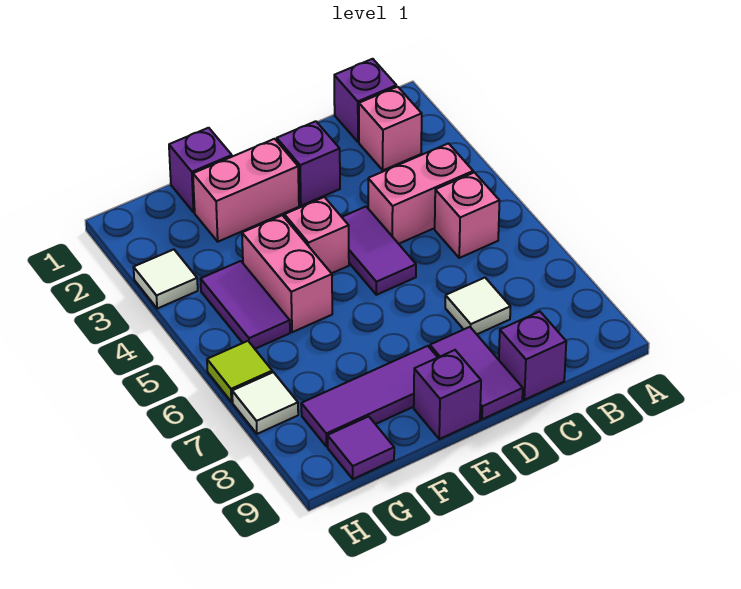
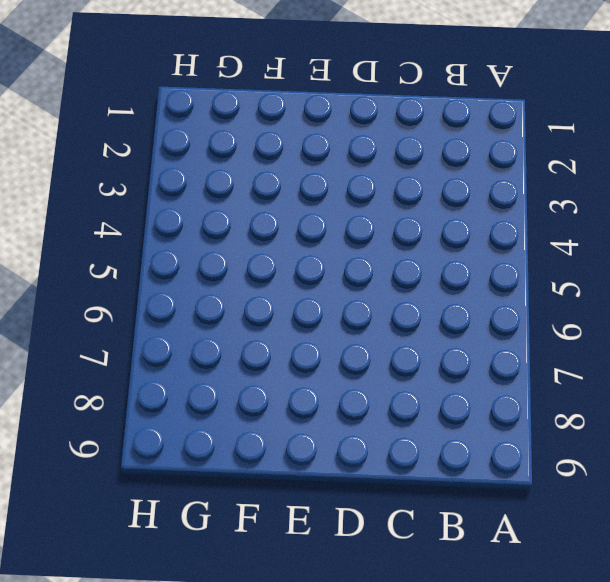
none -> purple 1x1 brick [334,59,396,142]
none -> pink 1x1 brick [359,87,422,170]
none -> pink 1x2 brick [368,143,473,244]

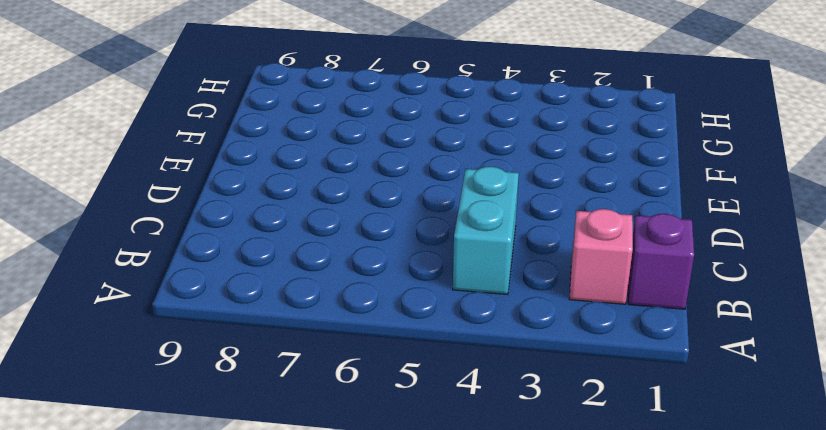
cyan 1x2 brick [453,167,519,295] -> pink 1x2 brick [368,143,473,244]
none -> pink 1x1 brick [435,172,500,258]
none -> white 1x1 tile [445,278,510,334]
none -> purple 1x1 brick [499,312,566,400]

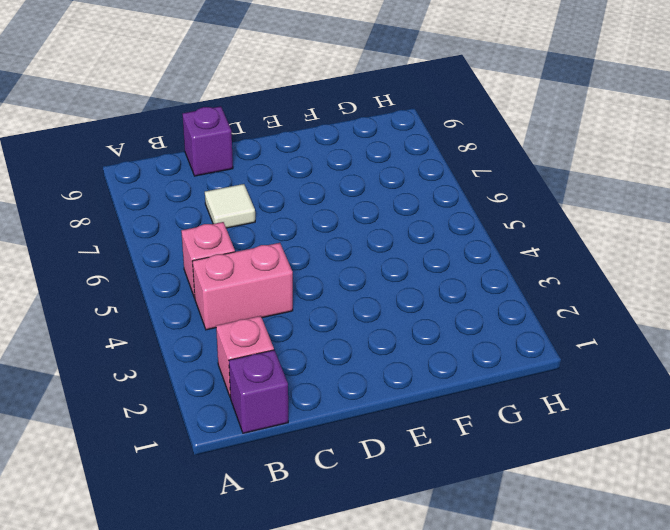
none -> purple 1x1 brick [276,121,340,206]
none -> purple 1x2 tile [342,207,416,295]
none -> purple 1x2 tile [430,327,523,419]

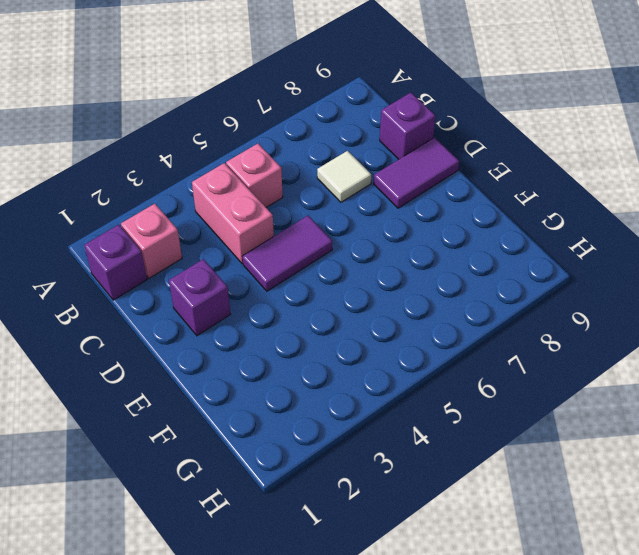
none -> pink 1x2 brick [193,139,299,242]
none -> pink 1x1 brick [284,197,349,273]
none -> purple 1x3 tile [301,346,438,446]

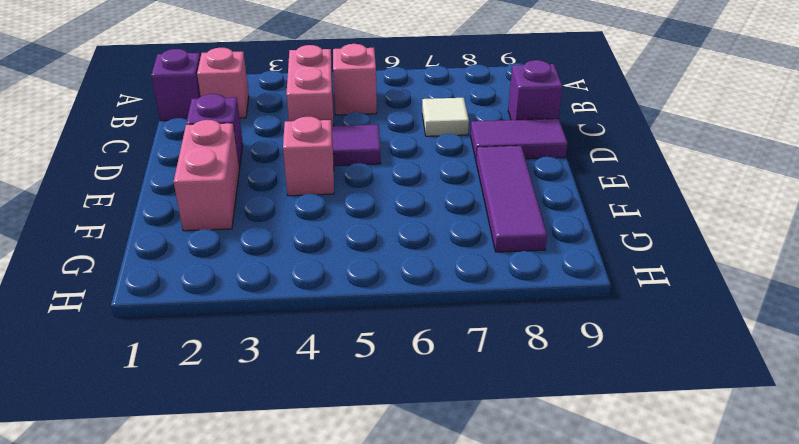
none -> purple 1x1 brick [414,350,481,439]
none -> purple 1x1 brick [169,128,232,212]
none -> pink 1x2 brick [242,215,332,332]

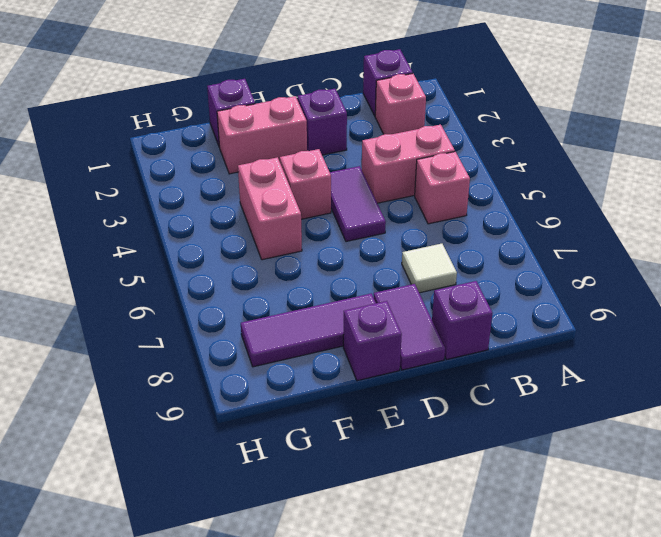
none -> purple 1x2 tile [200,261,290,349]
none -> purple 1x1 tile [327,416,394,479]
none -> white 1x1 tile [133,250,198,309]

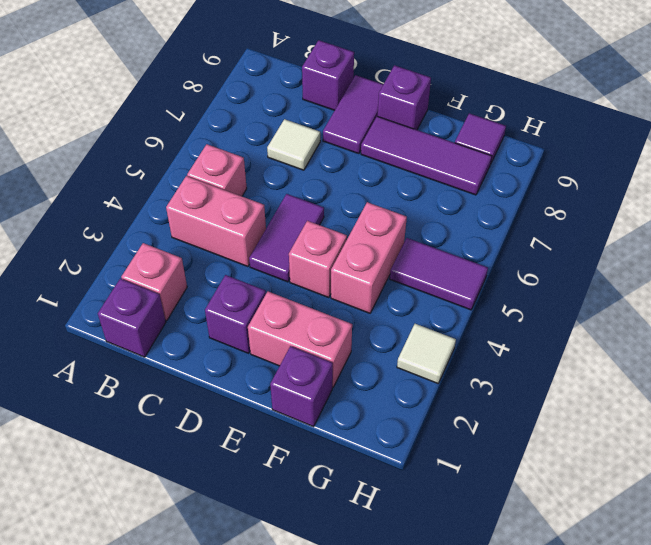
purple 1x2 tile [390,238,488,310] -> purple 1x2 tile turned to [200,261,290,349]
none -> lime 1x1 tile [207,341,272,402]
none -> white 1x1 tile [232,372,298,434]

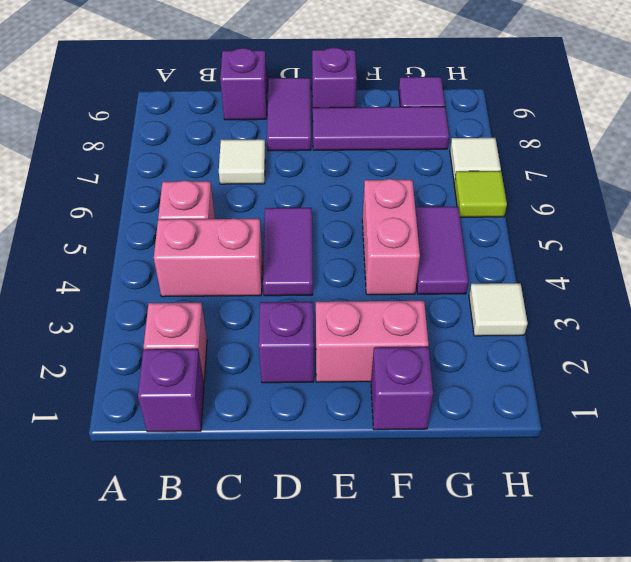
none -> pink 1x1 brick [284,197,349,273]

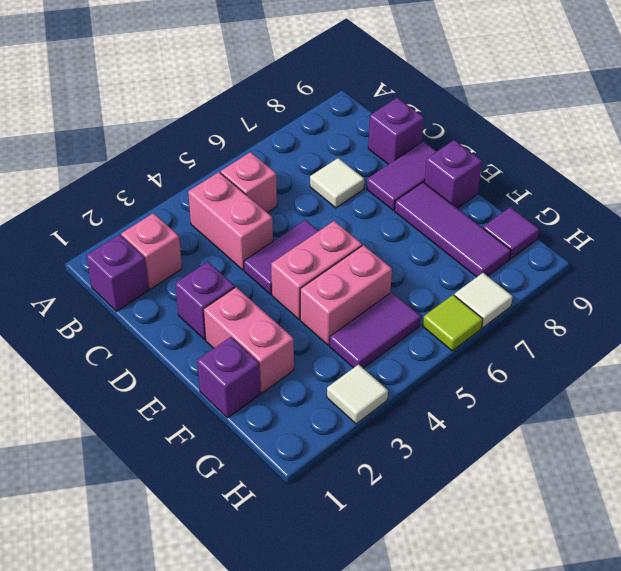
pink 1x2 brick [271,221,362,319] -> pink 1x1 brick [284,197,349,273]

